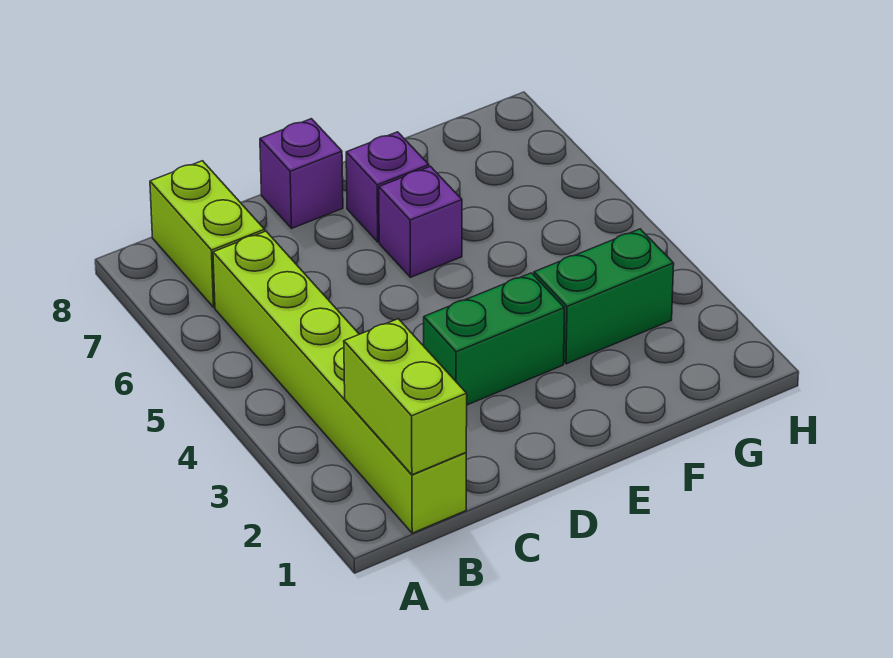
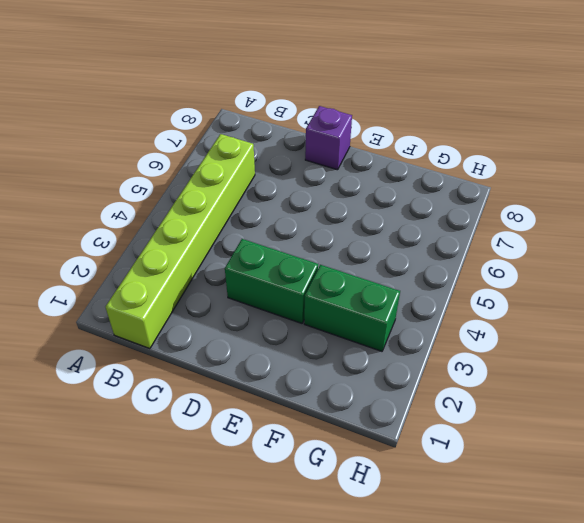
none -> lime 1x2 brick [150,161,265,307]
none -> purple 1x1 brick [379,166,462,277]

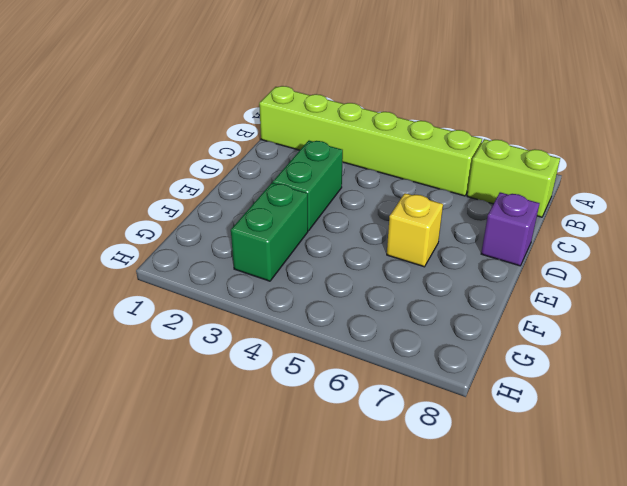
yellow 1x1 brick [387,193,443,267] -> purple 1x1 brick [379,166,462,277]
none -> purple 1x1 brick [346,132,429,242]
none -> lime 1x2 brick [344,319,467,475]

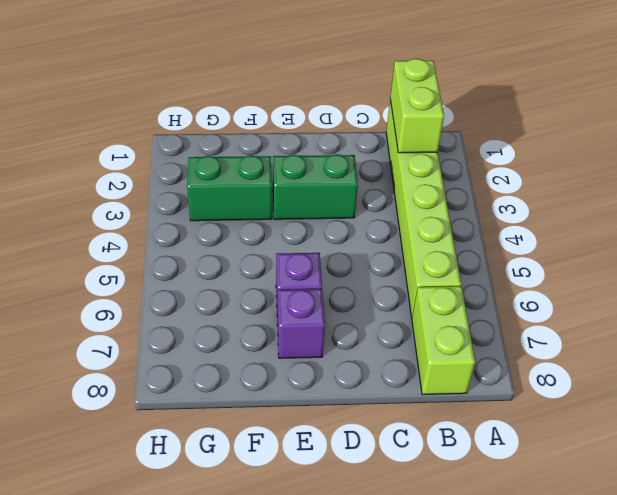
none -> purple 1x1 brick [260,119,343,228]

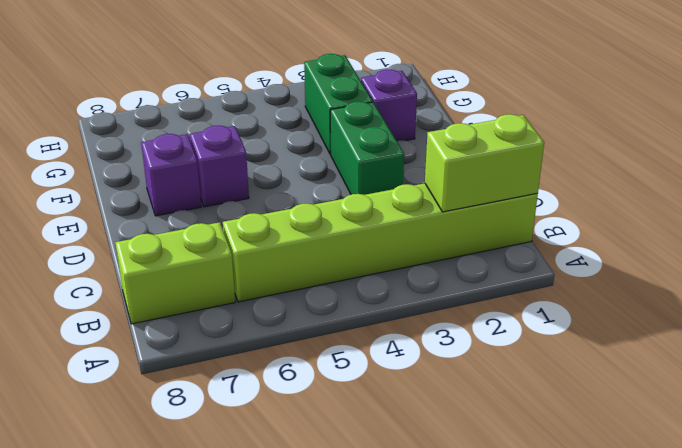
purple 1x1 brick [361,70,417,141] -> purple 1x1 brick moved to [260,119,343,228]

